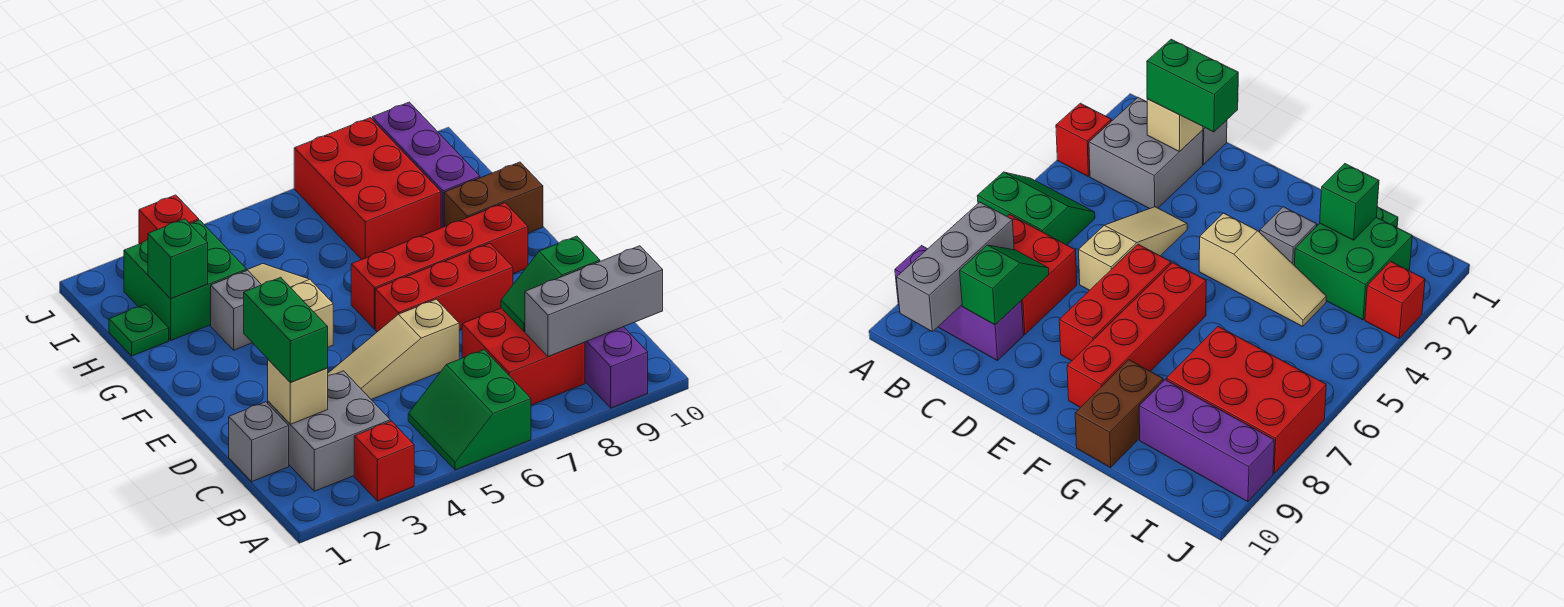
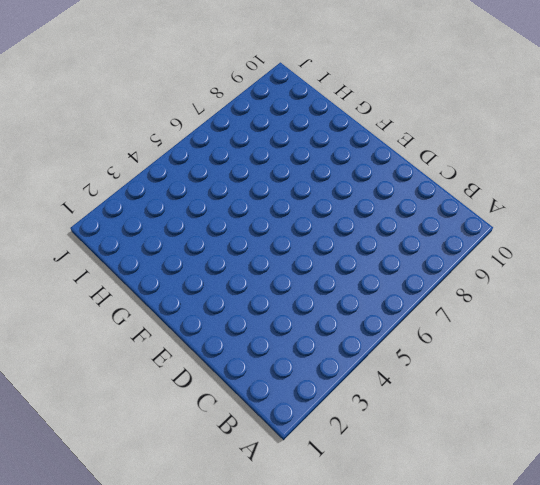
none -> red 1x1 brick [354,421,414,501]
none -> green 2x2 slope [408,350,531,470]
none -> purple 1x3 brick [585,327,648,408]

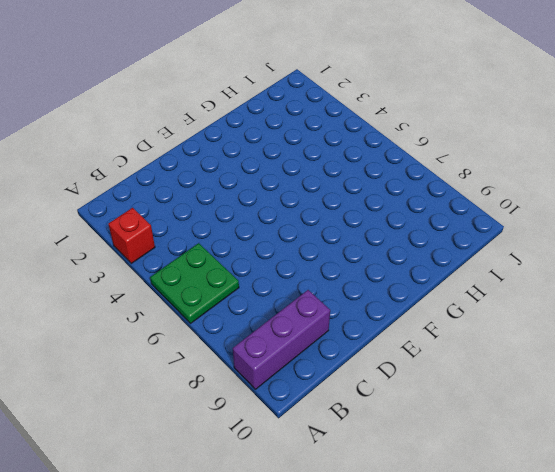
green 2x2 plate [150,243,239,323] -> green 2x2 slope [408,350,531,470]
none -> grey 2x2 brick [268,371,390,491]
none -> red 2x2 brick [462,308,585,405]
none -> grey 1x1 brick [229,402,289,481]

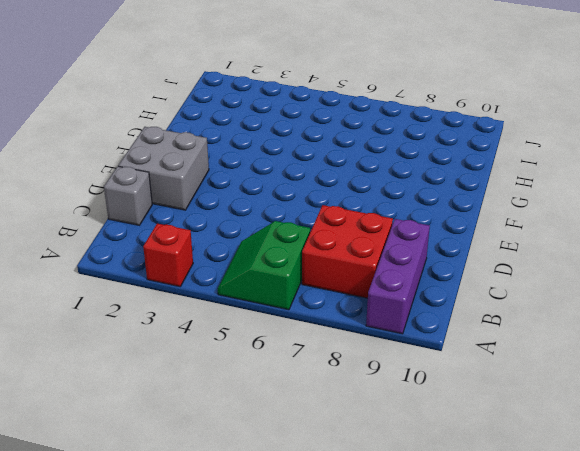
grey 2x2 brick [118,127,209,210] -> grey 2x2 brick moved to [268,371,390,491]
none -> tan 1x3 slope [328,299,459,399]
none -> red 1x3 brick [375,243,513,332]
none -> tan 1x3 slope [248,264,333,347]

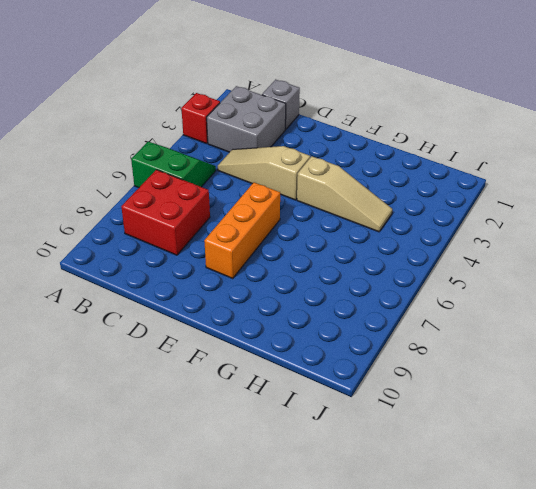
tan 1x3 slope [218,146,310,200] -> tan 1x3 slope turned to [328,299,459,399]
orange 1x3 brick [204,182,280,278] -> red 1x3 brick [375,243,513,332]
none -> purple 1x3 brick [585,327,648,408]
none -> red 1x4 brick [351,203,528,329]
none -> grey 1x1 brick [211,270,261,350]

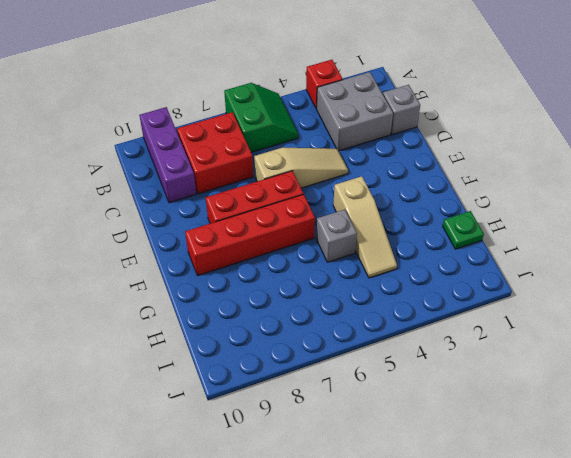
grey 1x1 brick [316,209,357,262] -> grey 1x1 brick moved to [211,270,261,350]
none -> brown 1x2 brick [444,162,543,233]
none -> green 2x2 brick [124,220,247,340]
none -> red 2x3 brick [294,118,441,259]

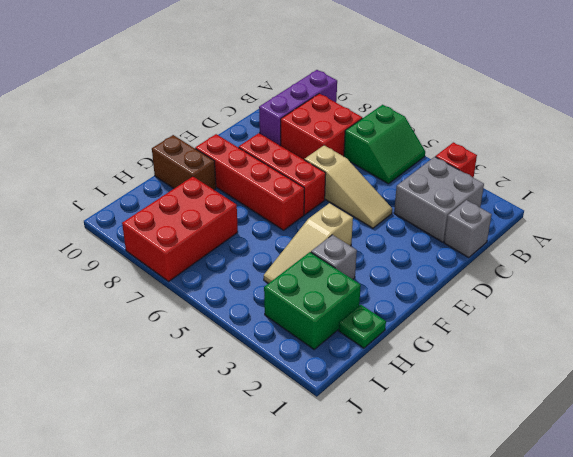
none -> purple 1x3 brick [372,102,480,228]
none -> red 1x1 brick [139,195,199,244]
none -> grey 1x3 brick [525,246,663,356]

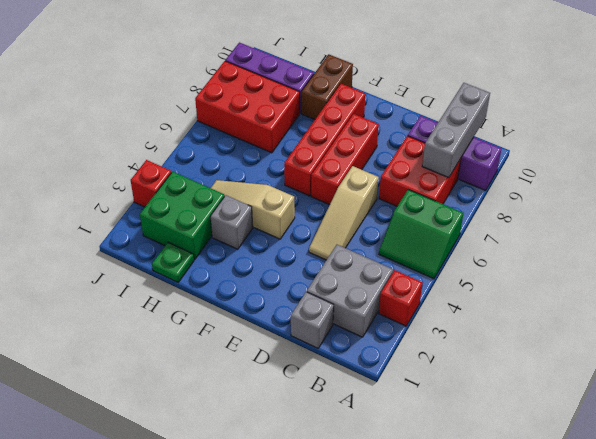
none -> tan 1x1 brick [268,360,328,424]
none -> green 1x2 slope [501,236,600,331]
none -> green 1x1 brick [148,219,208,299]

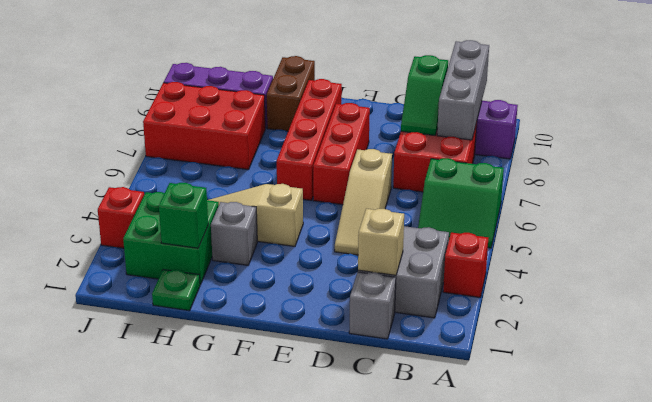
none -> green 1x2 brick [244,277,328,382]

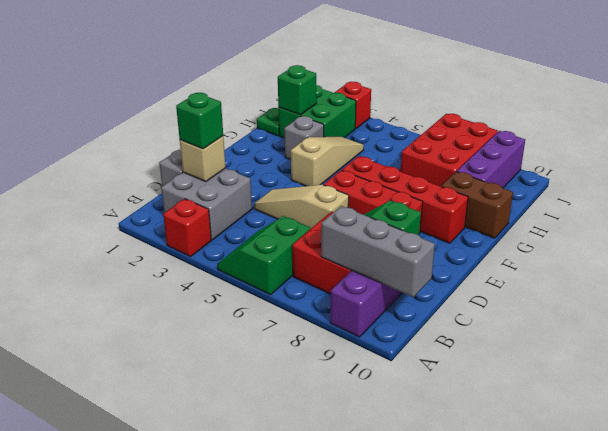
green 1x1 brick [176,93,223,149] -> green 1x2 brick [244,277,328,382]

